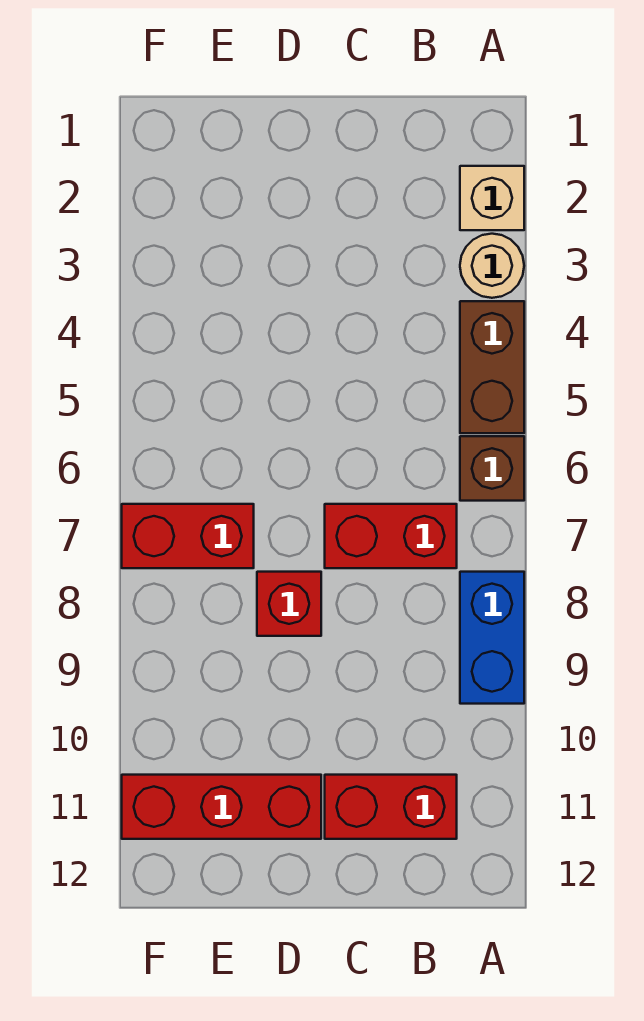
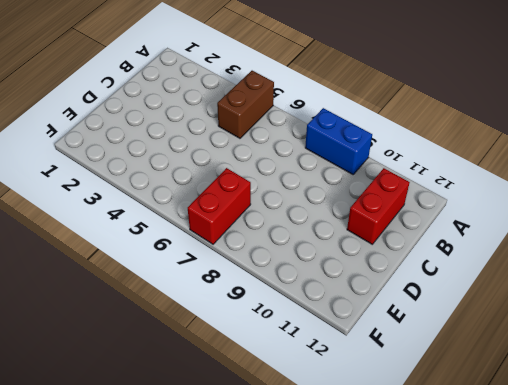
brown 1x2 brick [217,71,274,138] -> brown 1x2 brick turned to [460,301,524,433]
none -> tan 1x1 brick [460,166,524,230]
none -> tan 1x1 round brick [460,234,524,298]

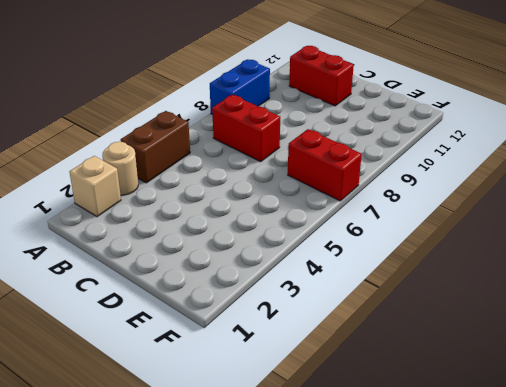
none -> brown 1x1 brick [460,436,524,501]
none -> red 1x1 brick [257,572,321,636]

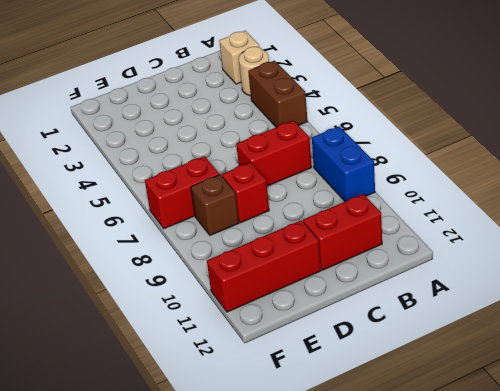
brown 1x1 brick [191,175,239,235] -> brown 1x1 brick moved to [460,436,524,501]

